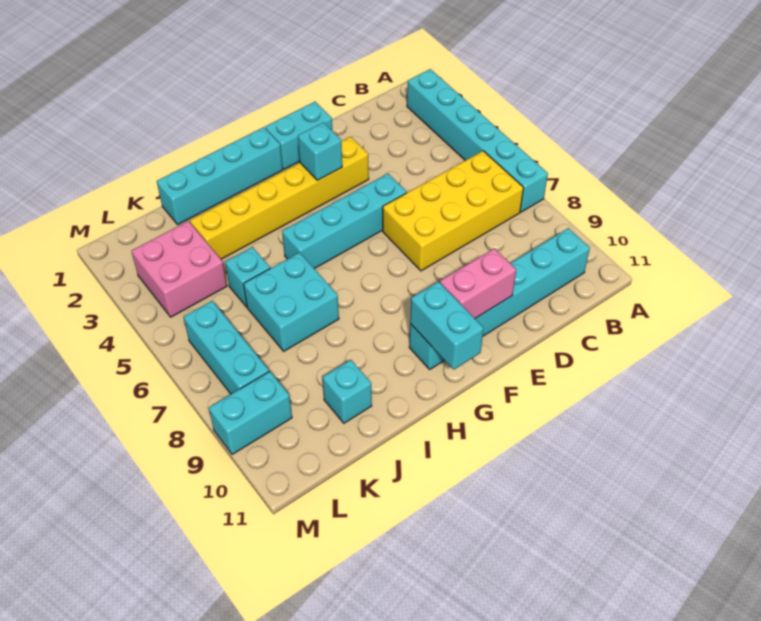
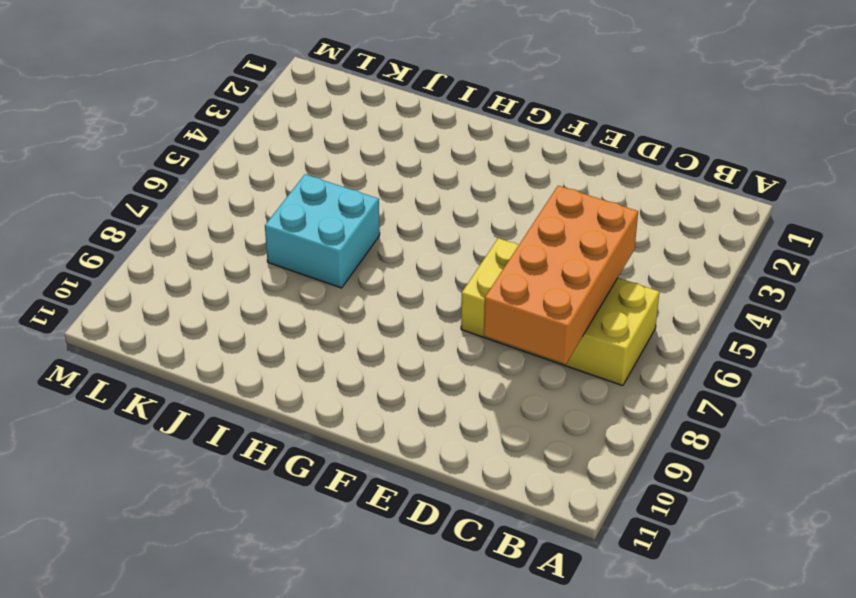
orange 2x4 brick [484,186,638,364] -> none
none -> cyan 1x6 brick [407,69,548,212]
none -> cyan 1x6 brick [409,228,590,369]
none -> cyan 1x2 brick [265,102,332,169]

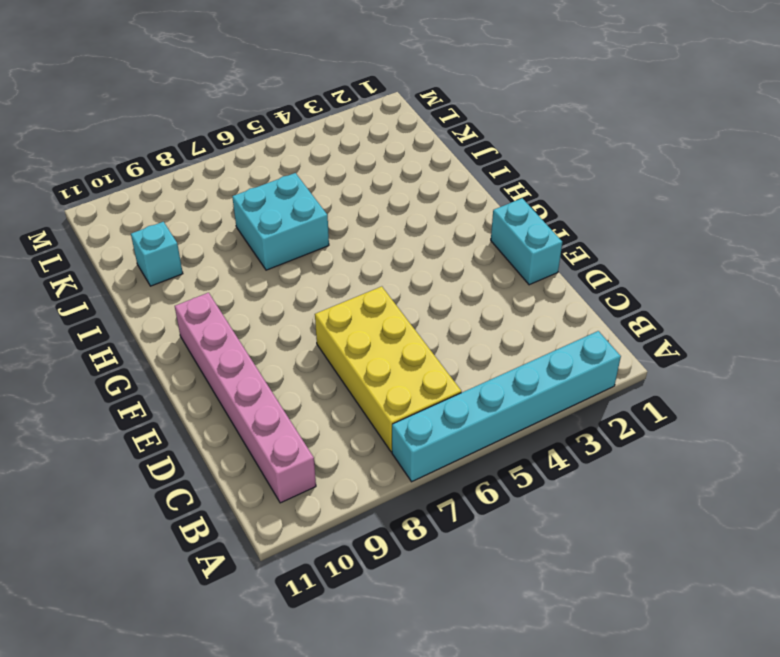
pink 1x6 brick [175,293,316,503] -> cyan 1x6 brick [409,228,590,369]
none -> yellow 1x6 brick [190,137,369,259]
none -> cyan 1x4 brick [282,174,407,269]
none -> cyan 1x4 brick [157,127,283,224]

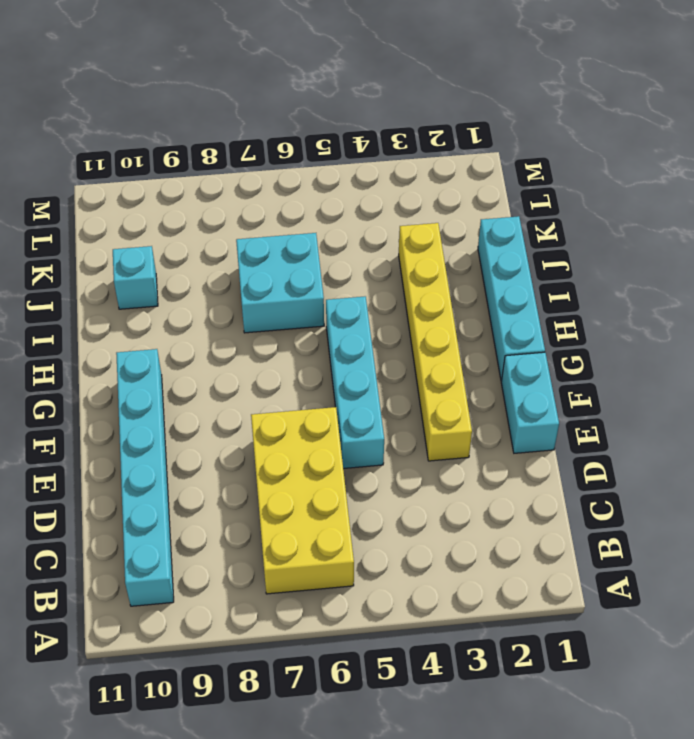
none -> cyan 1x6 brick [407,69,548,212]
none -> cyan 1x1 brick [225,247,270,307]
none -> pink 2x2 brick [131,221,227,317]

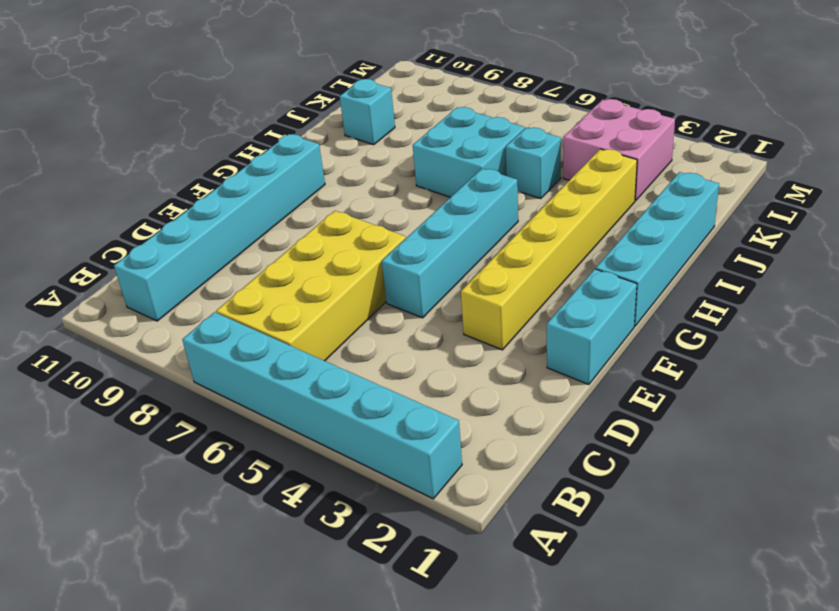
none -> cyan 1x3 brick [184,301,269,394]
none -> cyan 1x2 brick [209,371,292,454]
none -> pink 1x2 brick [440,248,516,318]

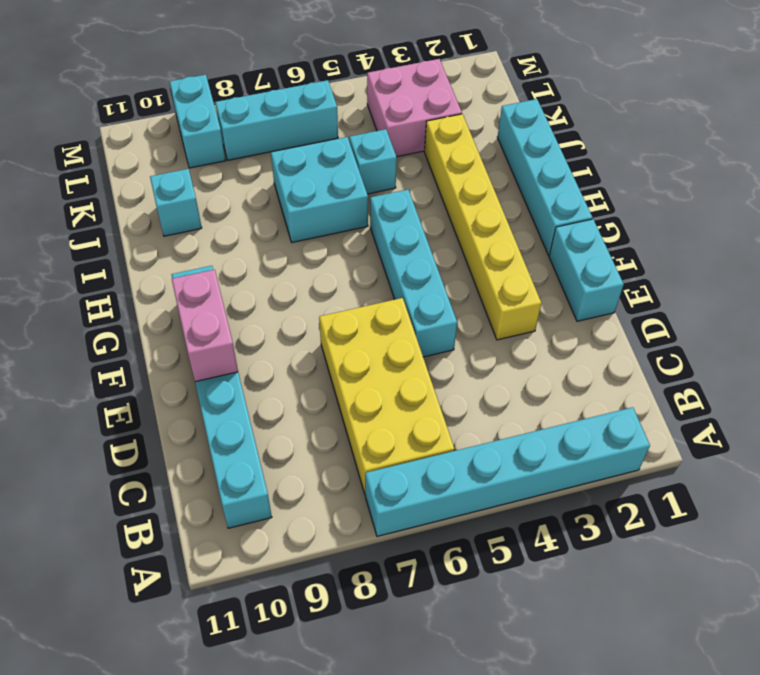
none -> cyan 1x1 brick [298,122,342,180]
none -> cyan 1x2 brick [410,282,484,369]

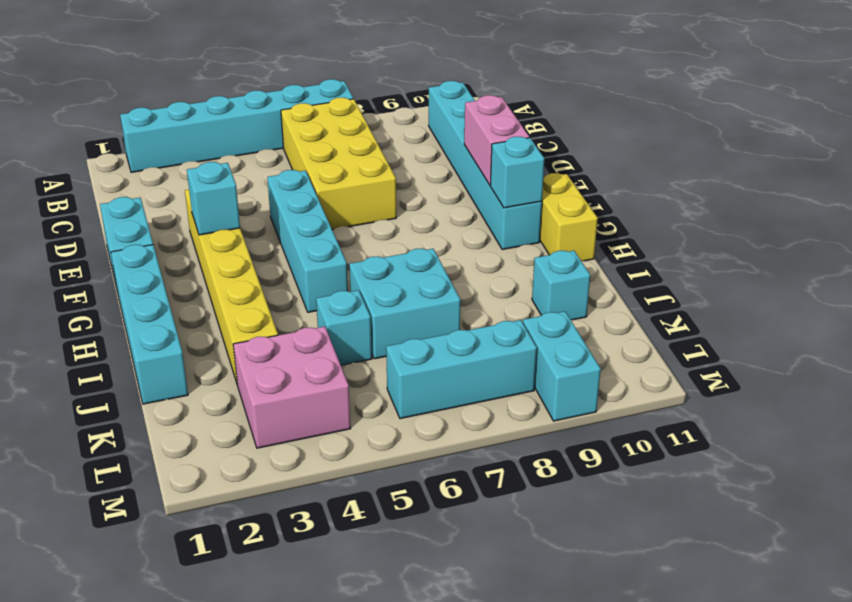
cyan 1x1 brick [490,137,544,208] -> cyan 1x2 brick [410,282,484,369]
yellow 1x2 brick [540,173,598,261] -> none

